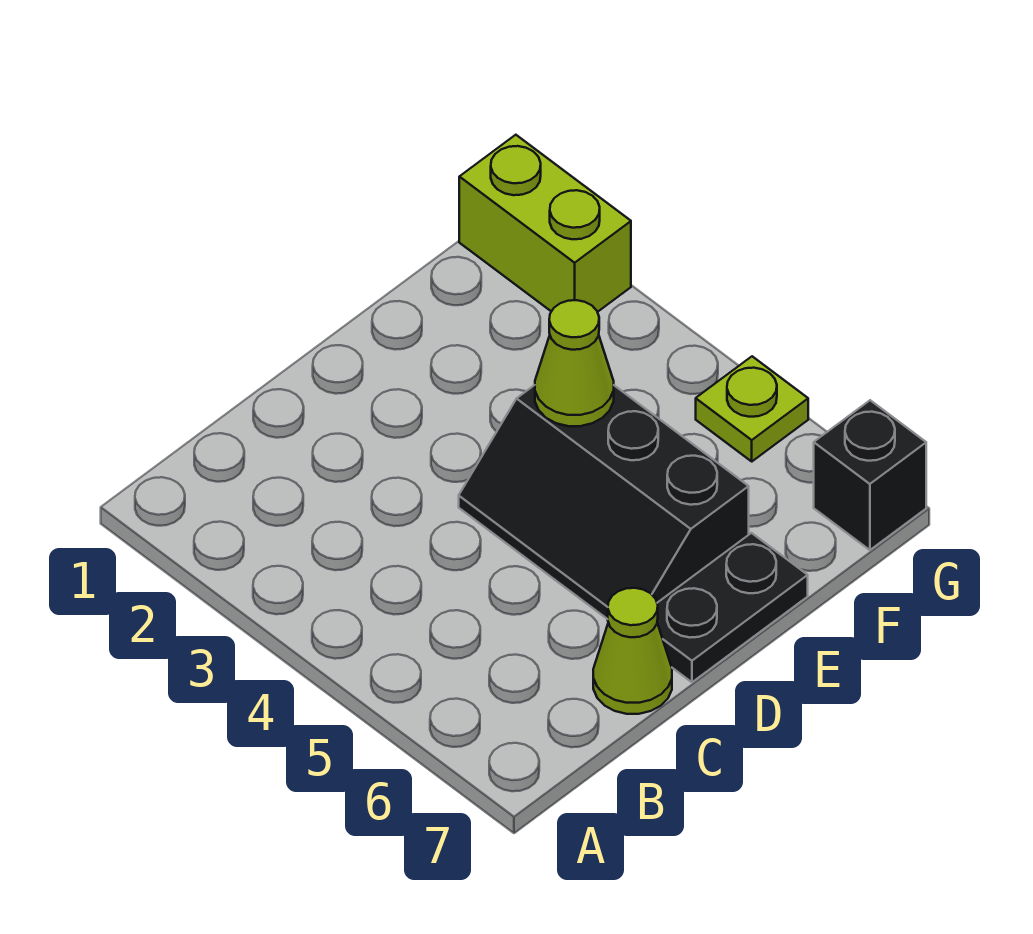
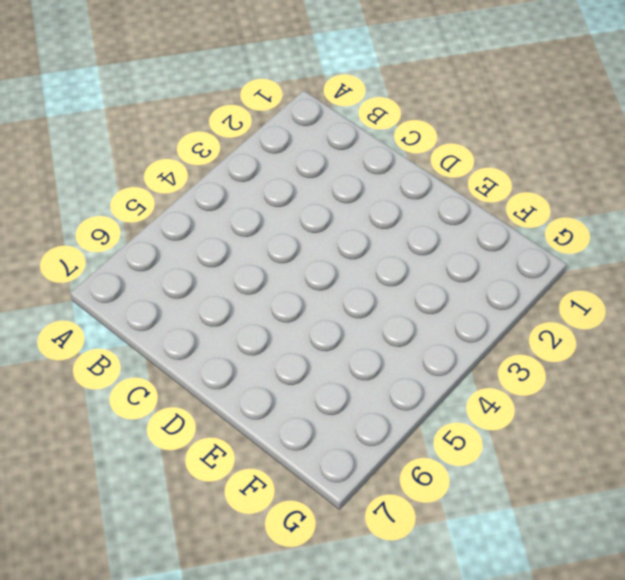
none -> lime 1x1 cone [593,588,672,714]
none -> black 2x3 slope [459,385,749,619]

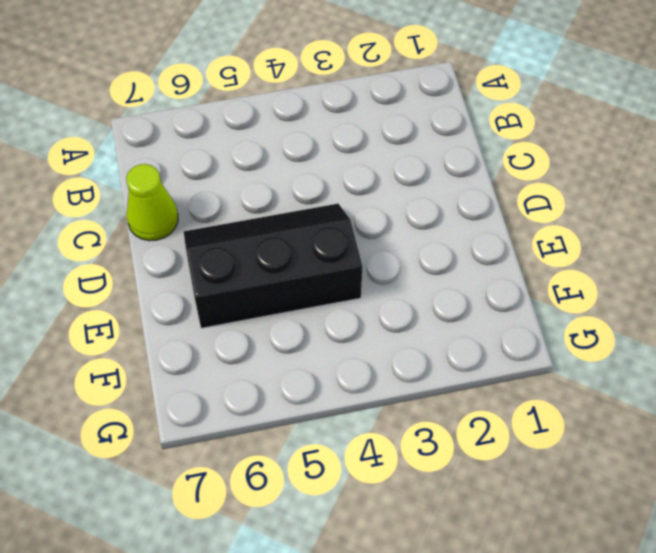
none -> black 1x2 plate [657,533,808,682]
none -> lime 1x2 brick [459,135,631,312]

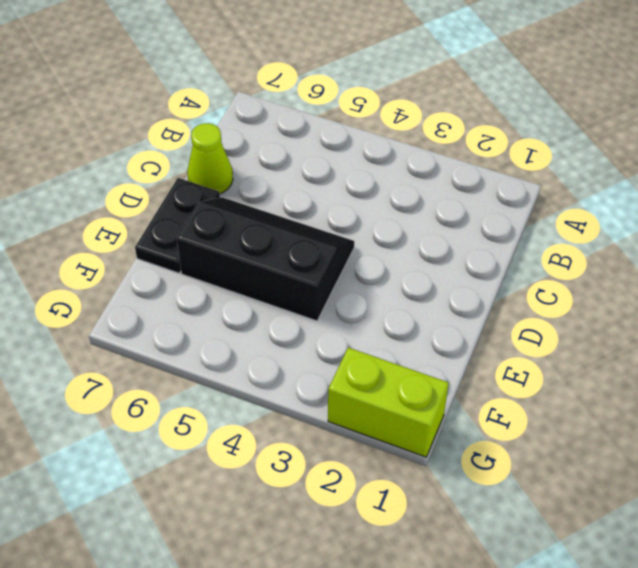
none -> lime 1x1 plate [696,356,808,461]
none -> black 1x1 brick [814,400,926,550]

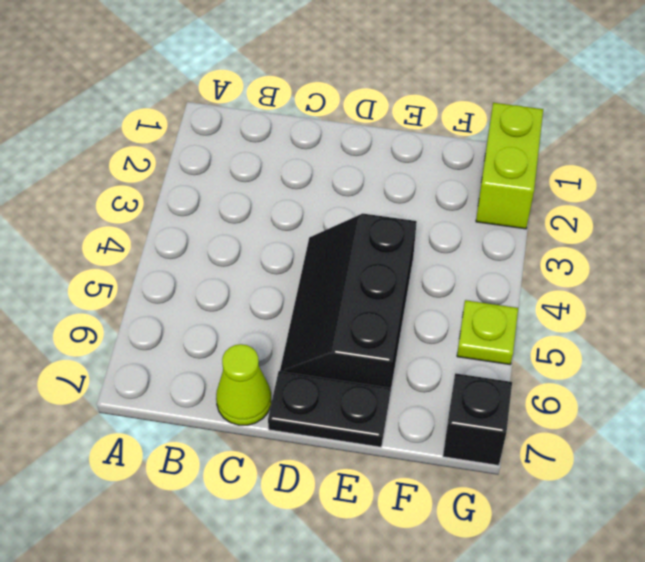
none -> lime 1x1 cone [535,300,614,426]

